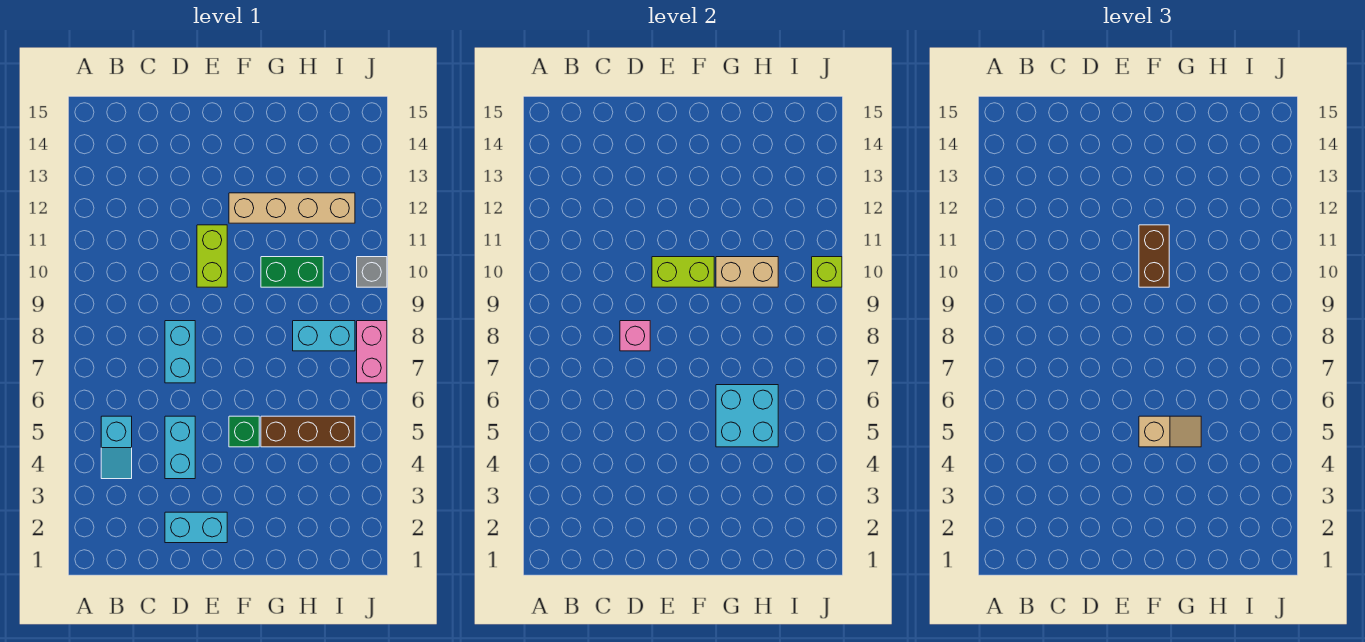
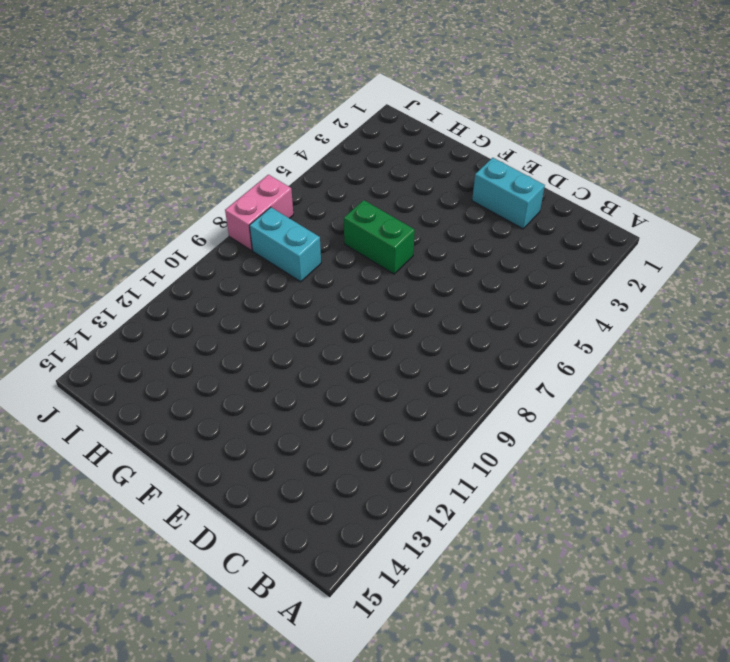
green 1x2 brick [344,200,415,274] -> green 1x2 brick moved to [261,257,323,287]
none -> cyan 1x2 slope [101,416,132,479]
none -> cyan 1x2 brick [165,416,195,479]
none -> cyan 1x2 brick [165,321,195,383]

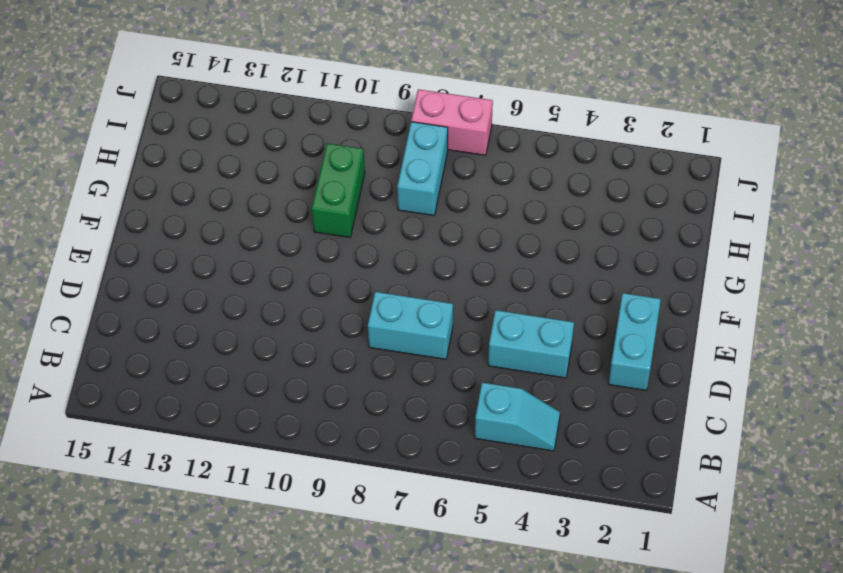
none -> lime 1x2 brick [197,225,227,287]
none -> green 1x1 brick [229,416,259,447]
none -> tan 1x4 brick [229,193,355,223]

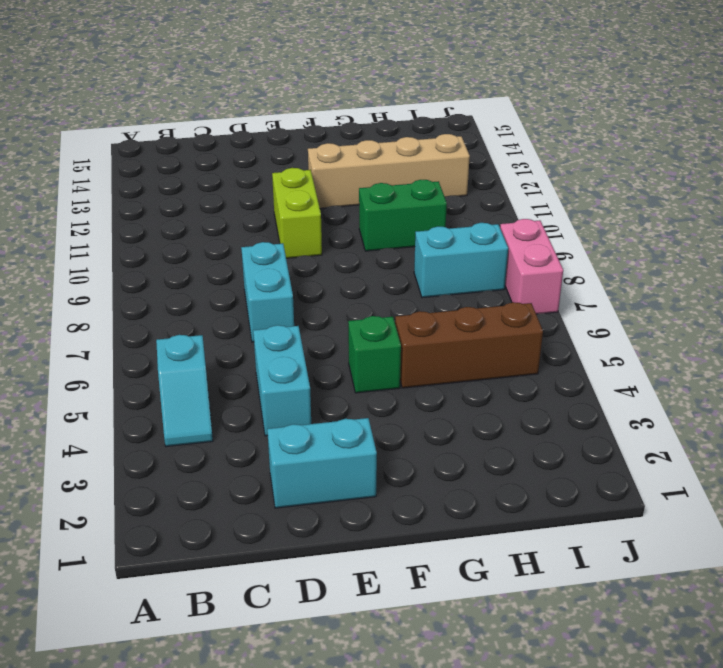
none -> grey 1x1 brick [357,257,387,287]
none -> pink 1x1 brick [620,321,650,351]
none -> lime 1x2 brick [652,257,714,287]

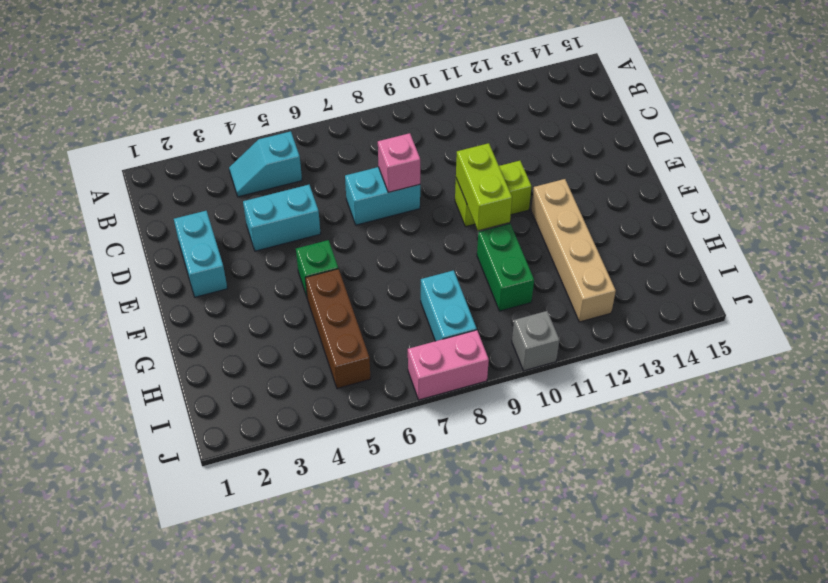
none -> cyan 2x2 brick [716,385,778,447]
none -> tan 1x2 brick [716,257,778,287]
none -> lime 1x1 brick [812,257,842,287]

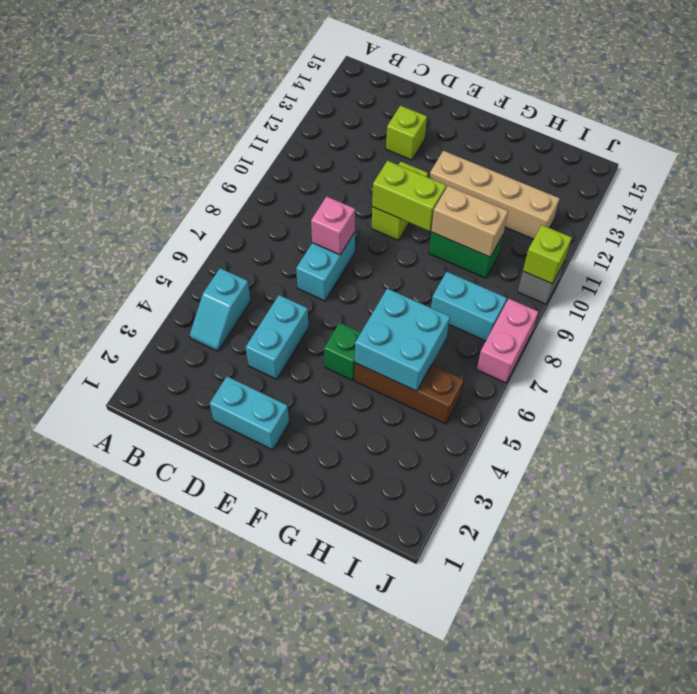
lime 1x1 brick [386,106,427,160] -> none
none -> tan 1x2 slope [1139,416,1201,447]
none -> brown 1x2 brick [1139,225,1169,287]

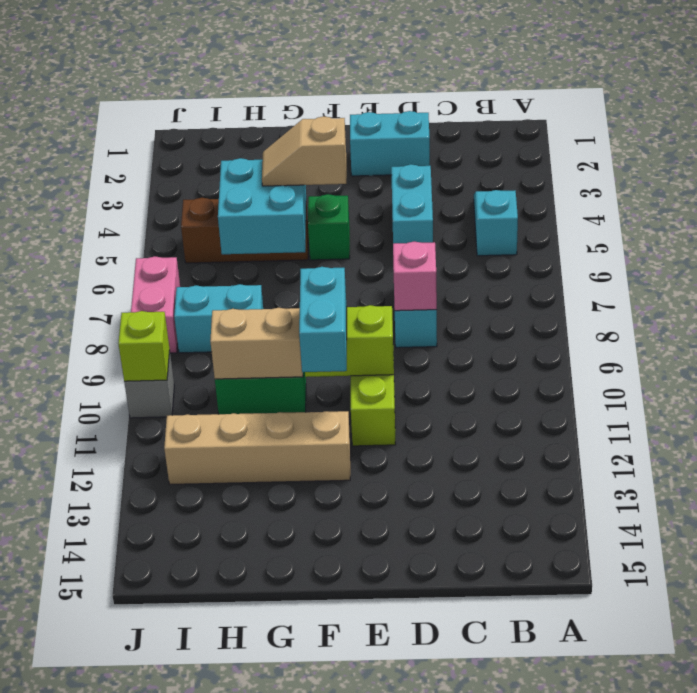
cyan 1x2 brick [299,267,347,372] -> brown 1x2 brick [1139,225,1169,287]

